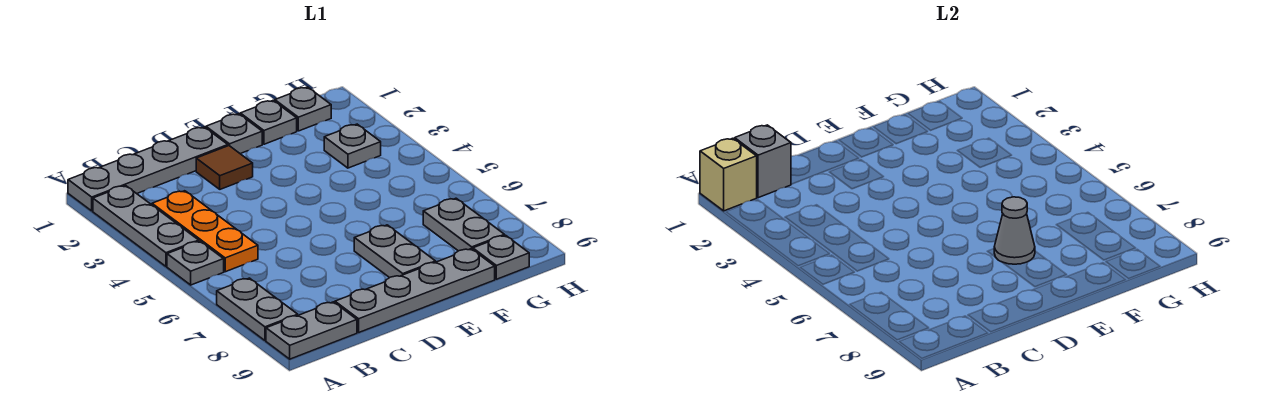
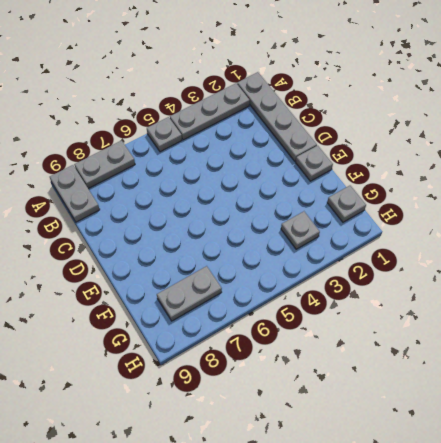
none -> orange 1x3 plate [152,191,258,272]
none -> grey 1x4 plate [335,249,495,332]
none -> brown 1x1 tile [196,146,253,189]

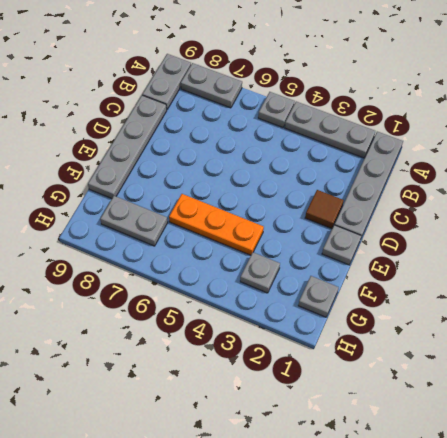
orange 1x3 plate [169,194,264,255] -> orange 1x3 plate moved to [152,191,258,272]
none -> grey 1x2 plate [354,225,436,278]
none -> grey 1x1 plate [240,101,297,144]
none -> grey 1x1 plate [473,235,529,279]

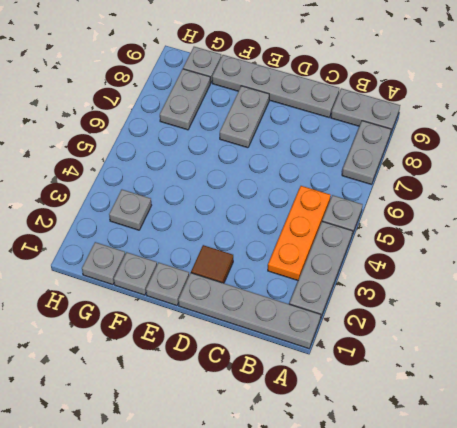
none -> tan 1x1 brick [700,138,757,211]
none -> grey 1x1 brick [735,125,791,198]
none -> grey 1x1 cone [994,197,1035,264]

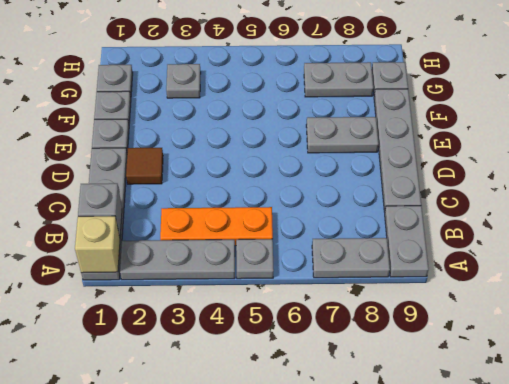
none -> grey 1x1 cone [994,197,1035,264]

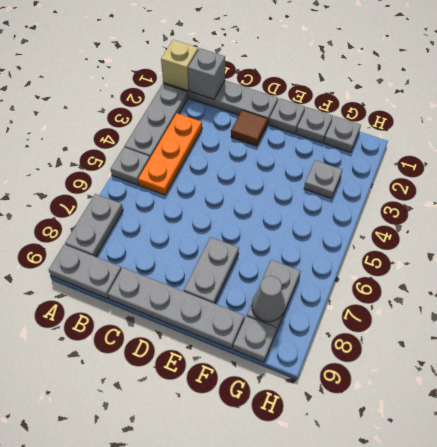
grey 1x1 cone [252,276,285,322] -> grey 1x1 cone moved to [994,197,1035,264]

